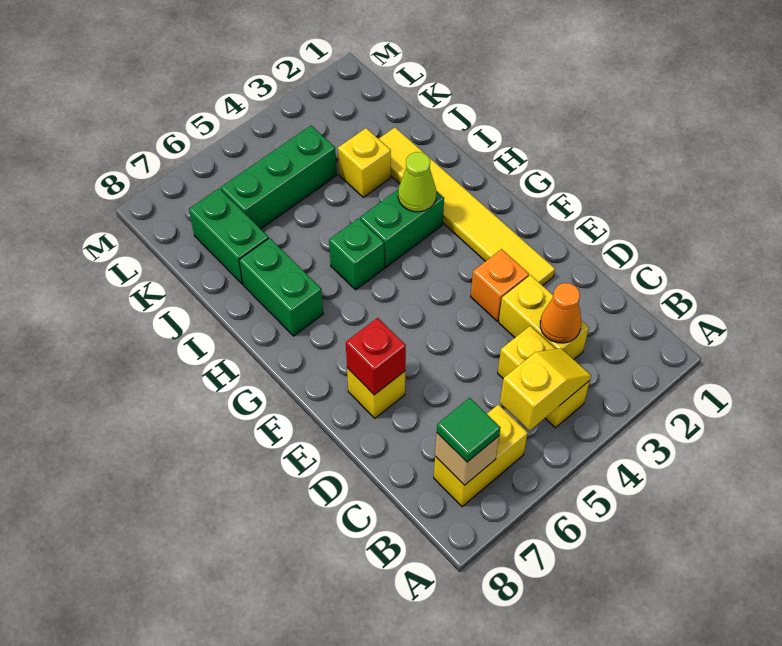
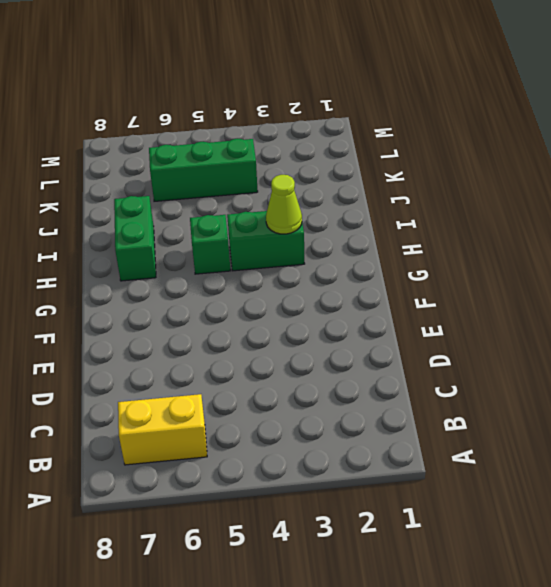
none -> yellow 1x2 brick [498,326,590,428]
none -> yellow 1x2 brick [499,275,589,359]
none -> yellow 1x6 tile [379,128,555,286]

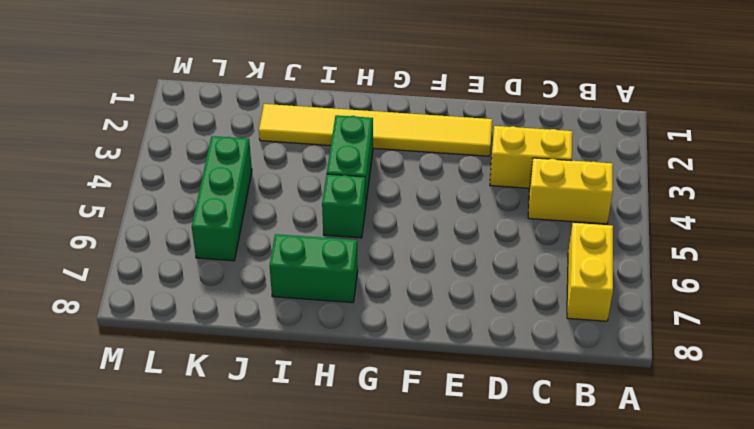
none -> orange 1x1 brick [471,249,529,321]
none -> yellow 1x1 brick [347,368,405,418]
none -> yellow 1x1 brick [338,128,391,197]

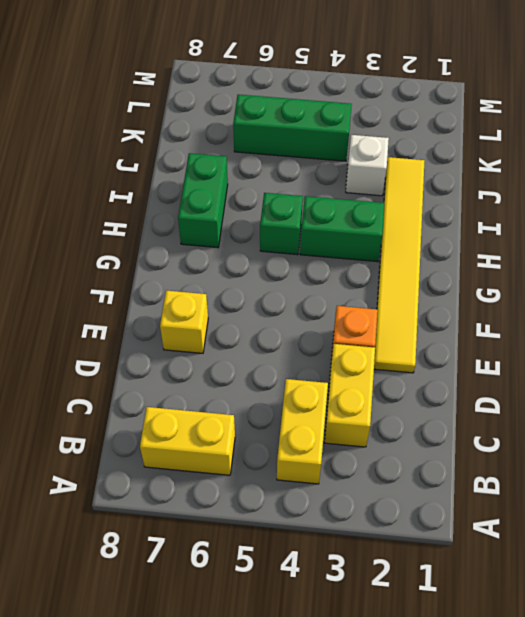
white 1x1 brick [346,135,389,196] -> yellow 1x1 brick [338,128,391,197]
none -> green 1x2 brick [189,189,269,284]
none -> yellow 1x2 slope [500,348,591,431]
none -> tan 1x1 brick [435,433,499,485]

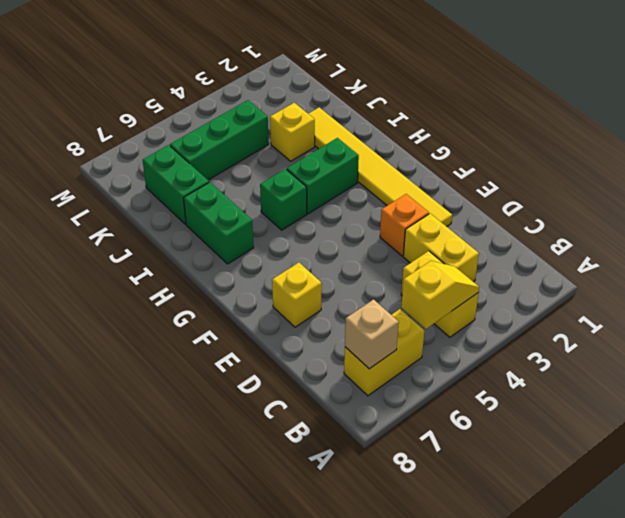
none -> orange 1x1 cone [540,283,581,343]
none -> red 1x1 brick [346,318,406,395]
none -> lime 1x1 cone [398,152,436,212]

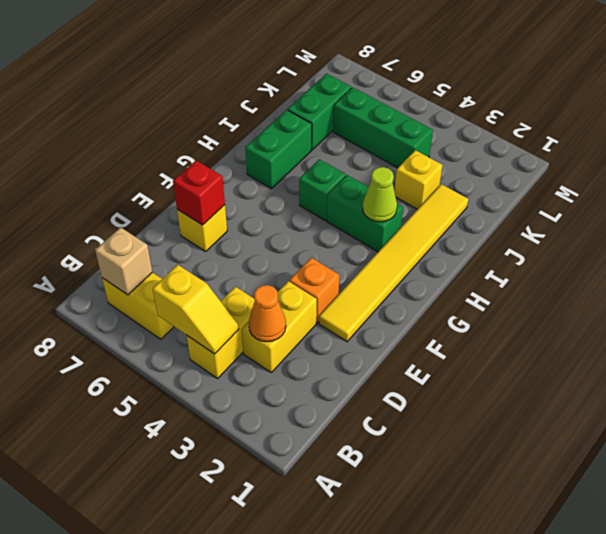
none -> green 1x1 tile [437,398,500,462]

